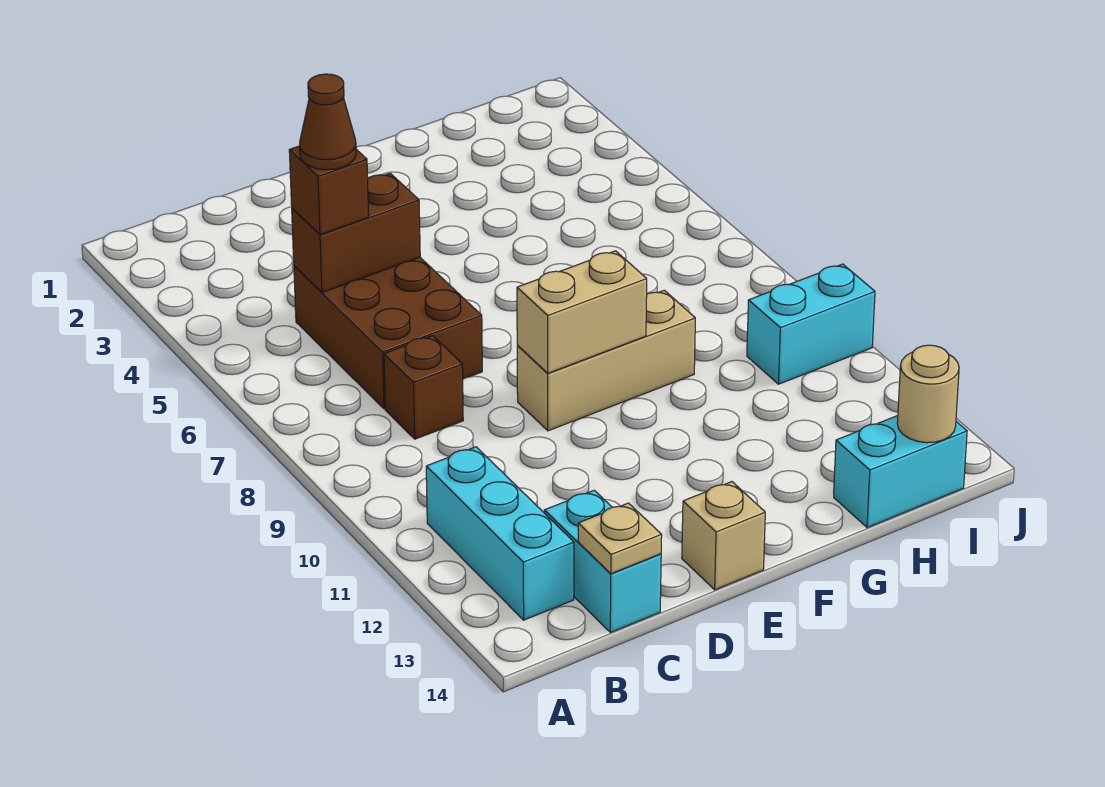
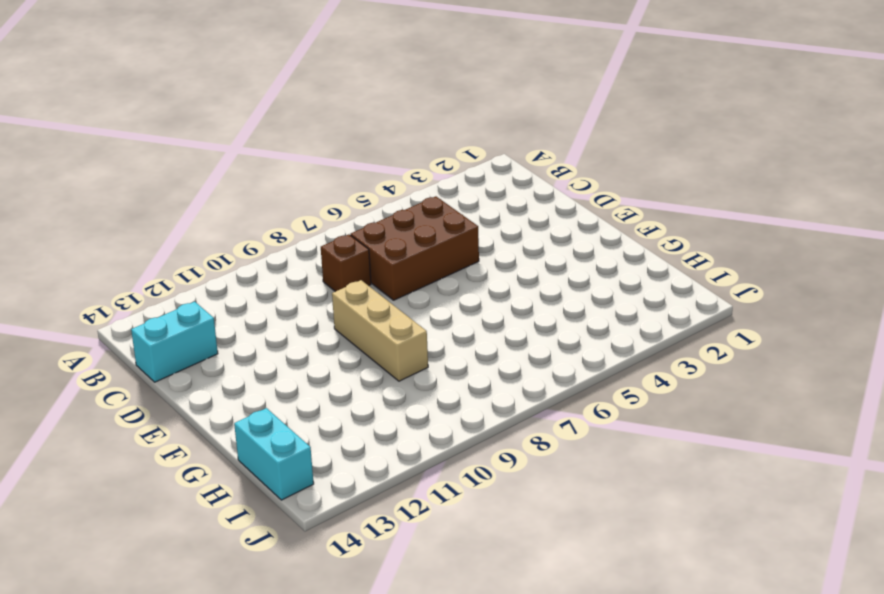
none -> cyan 1x3 brick [426,447,574,620]
none -> tan 1x1 brick [682,482,765,590]
none -> cyan 1x2 brick [747,264,875,384]

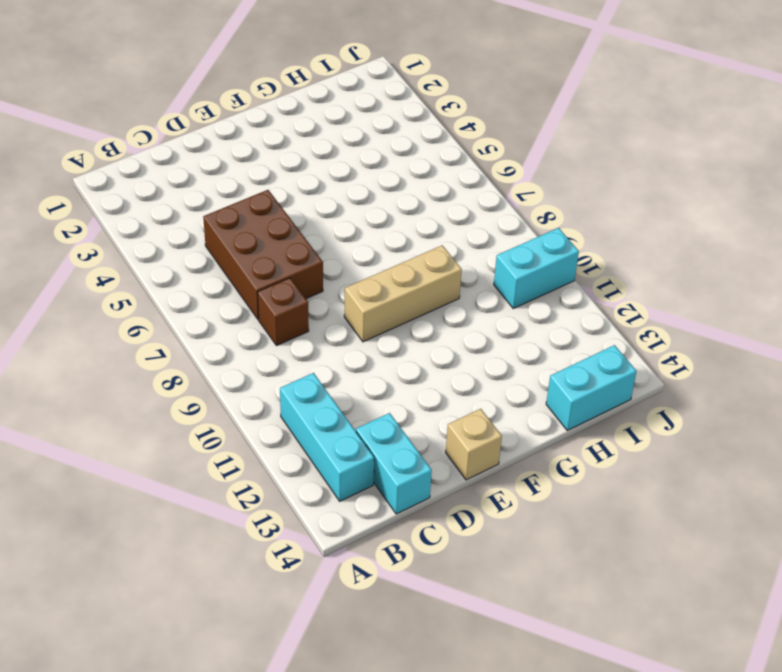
none -> brown 1x2 brick [292,173,420,292]
none -> tan 1x1 plate [578,503,662,574]
none -> tan 1x2 brick [517,251,647,373]

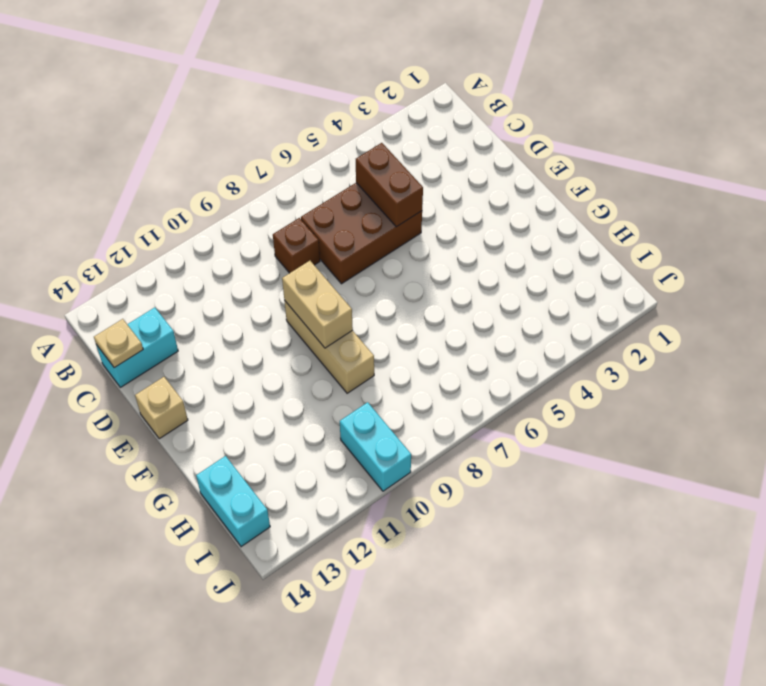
none -> cyan 1x3 brick [426,447,574,620]
none -> tan 1x1 round brick [897,345,959,443]
none -> brown 1x1 brick [289,146,369,235]

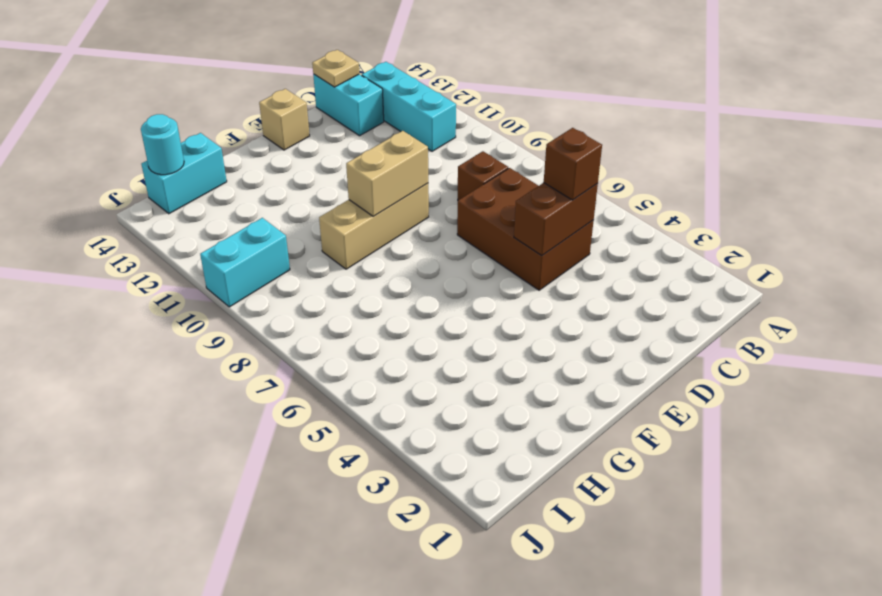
cyan 1x1 round brick [141,114,184,175] -> tan 1x1 round brick [897,345,959,443]
none -> brown 1x1 cone [300,74,356,170]

